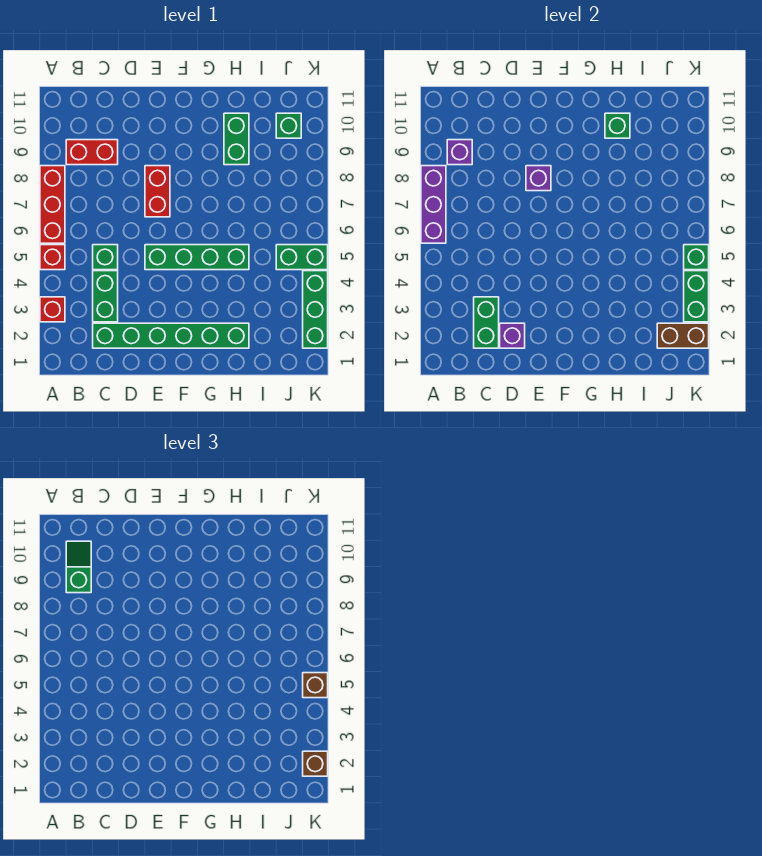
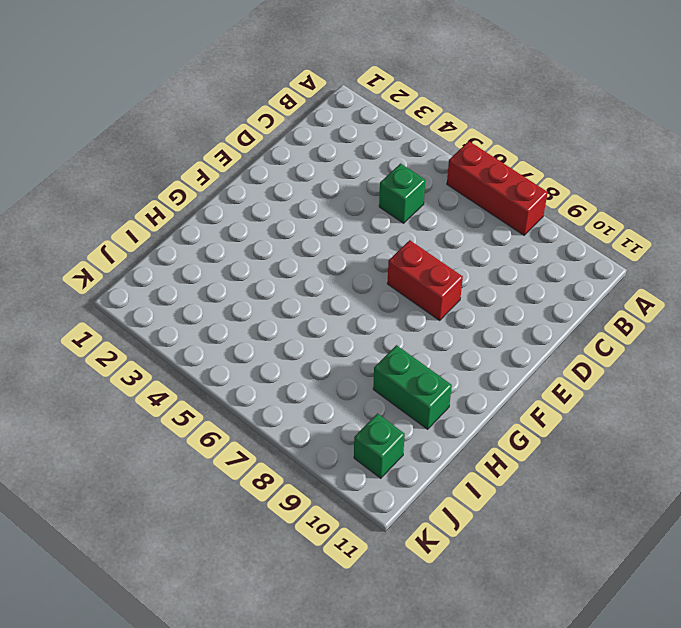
none -> red 1x1 brick [40,297,65,322]
none -> red 1x1 brick [40,245,65,270]
none -> red 1x2 brick [66,140,118,165]

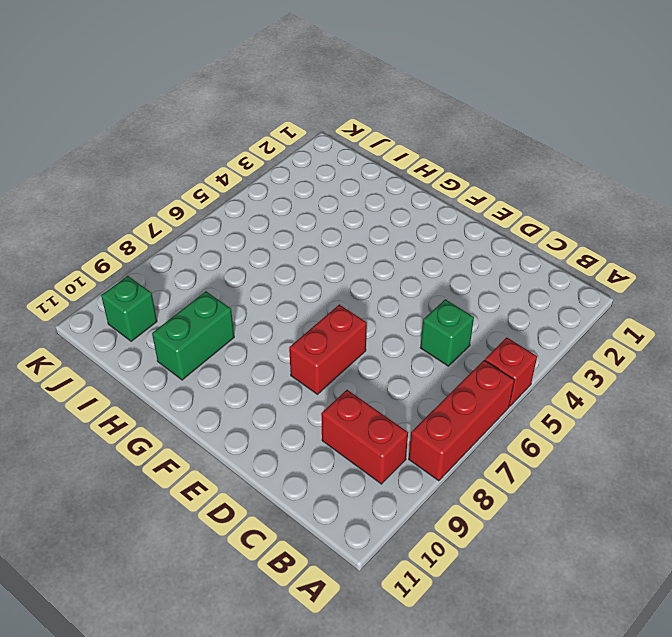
none -> red 1x1 brick [40,297,65,322]
none -> green 1x6 brick [93,323,249,348]
none -> green 1x2 brick [93,271,118,322]

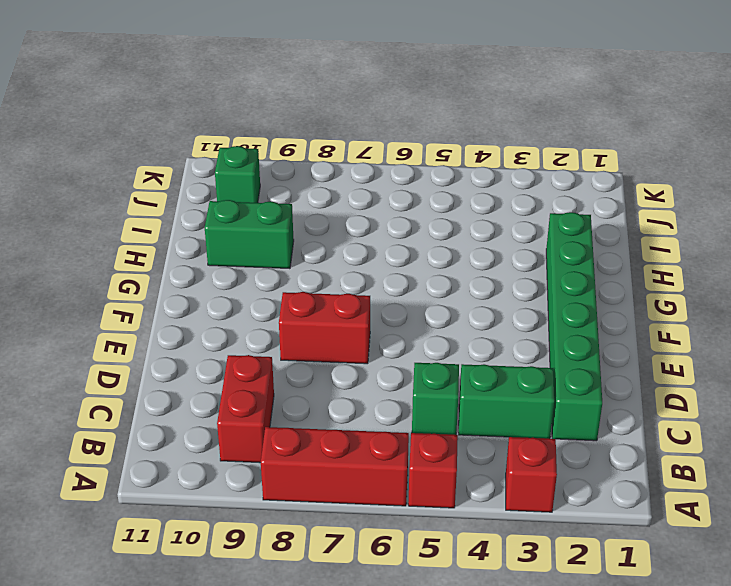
none -> green 1x4 brick [145,245,249,270]
none -> green 1x2 brick [276,245,328,270]
none -> green 1x3 brick [303,271,328,348]

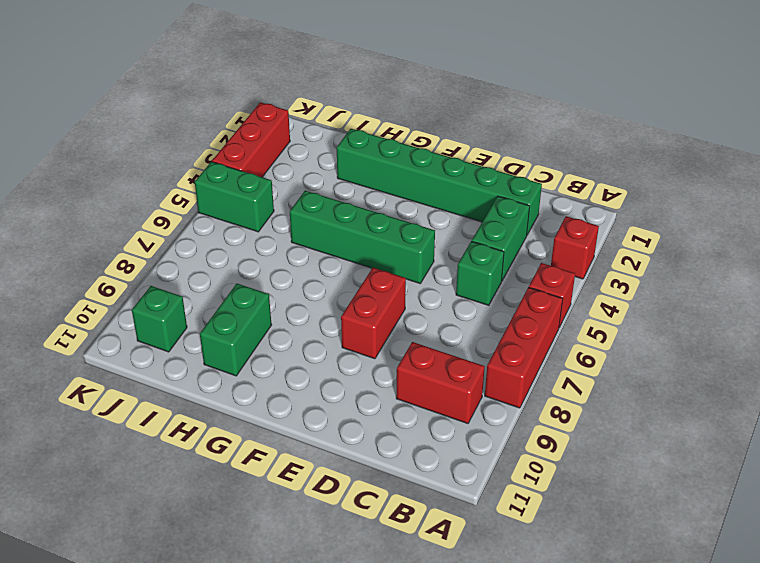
red 1x3 brick [212,102,290,177] -> green 1x3 brick [303,271,328,348]
none -> purple 1x3 brick [421,166,446,243]
none -> purple 1x1 brick [447,140,472,165]
none -> green 1x2 brick [474,297,499,348]

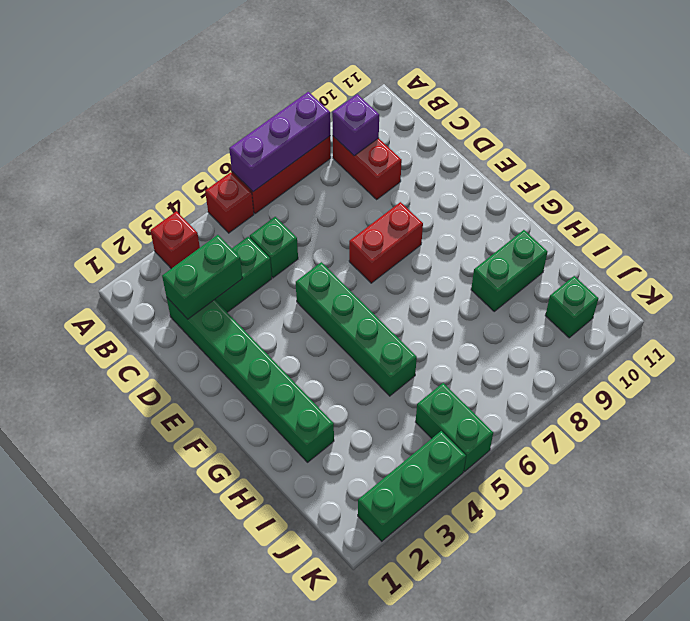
none -> purple 1x1 brick [500,323,525,348]
none -> purple 1x1 brick [526,166,551,191]
none -> green 1x1 brick [605,113,630,138]

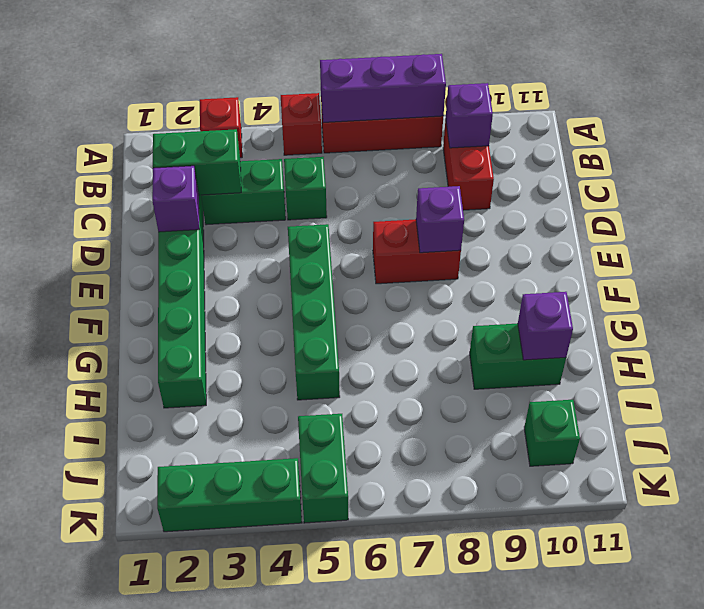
purple 1x1 brick [518,292,573,360] -> green 1x1 brick [605,113,630,138]
none -> brown 1x2 brick [657,323,709,348]
none -> green 1x2 brick [684,271,709,322]
none -> green 1x1 brick [684,245,709,270]

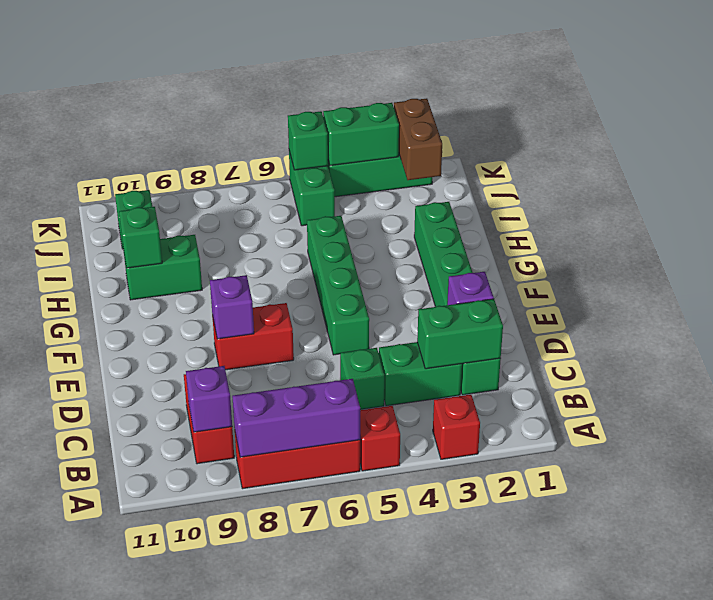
none -> green 1x2 slope [66,541,91,593]
none -> brown 1x1 brick [303,751,328,776]
none -> brown 1x1 brick [303,673,328,698]

